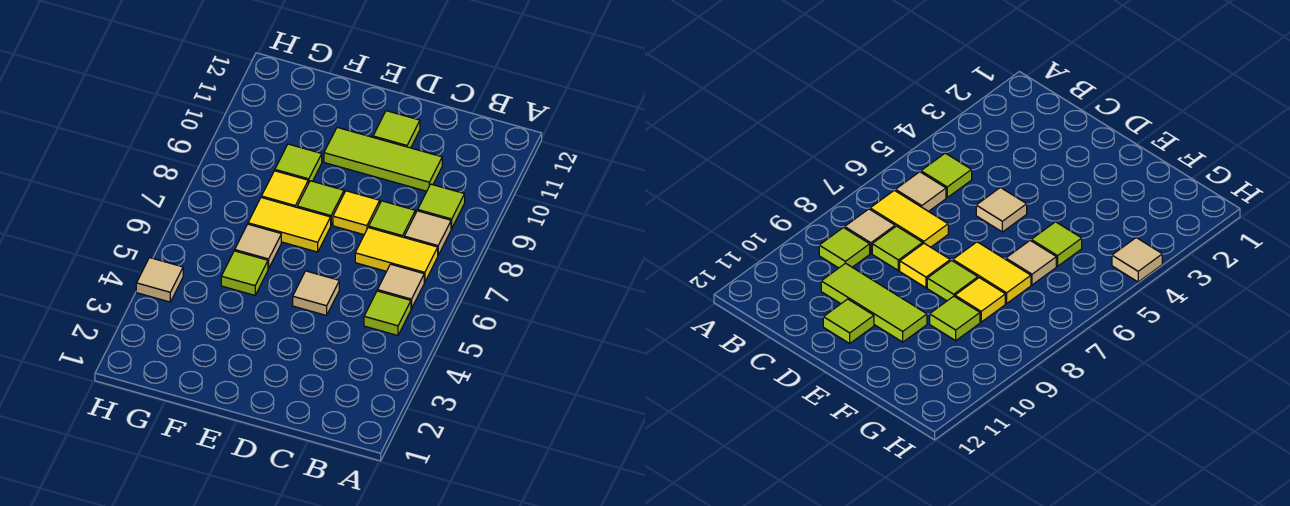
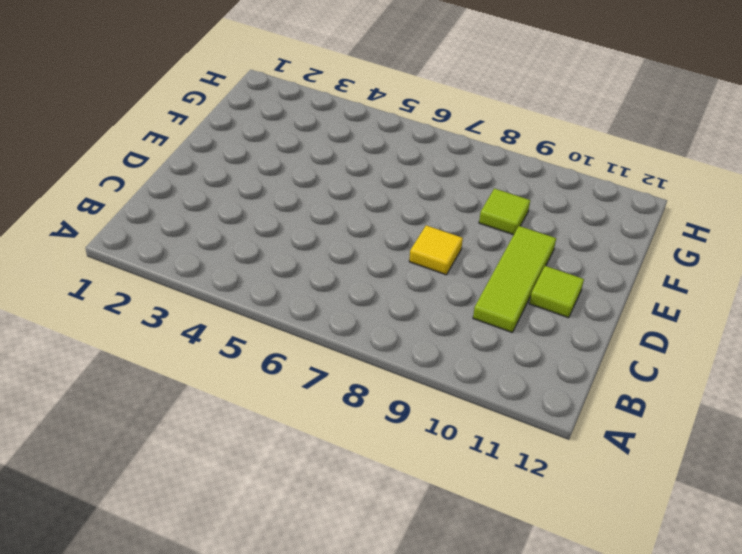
none -> lime 1x1 tile [364,291,411,336]
none -> tan 1x1 tile [378,264,424,309]
none -> yellow 1x2 tile [355,227,438,282]

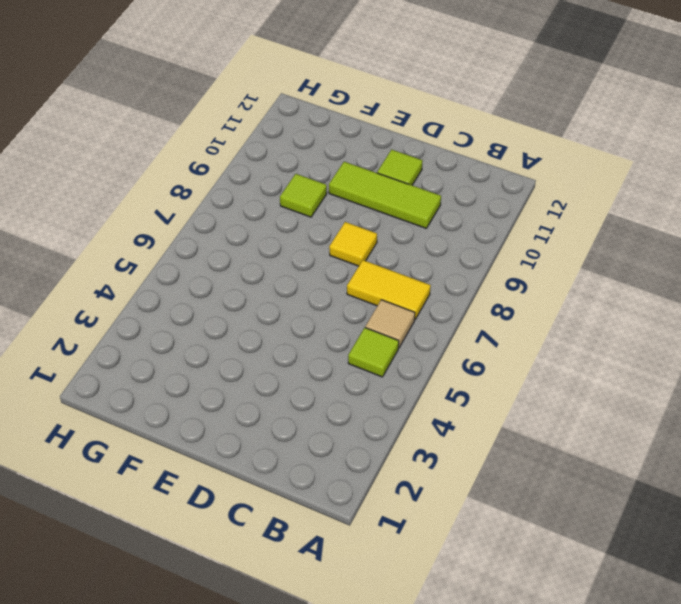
none -> tan 1x1 tile [404,211,451,255]
none -> lime 1x1 tile [418,184,465,229]
none -> lime 1x1 tile [369,201,415,237]

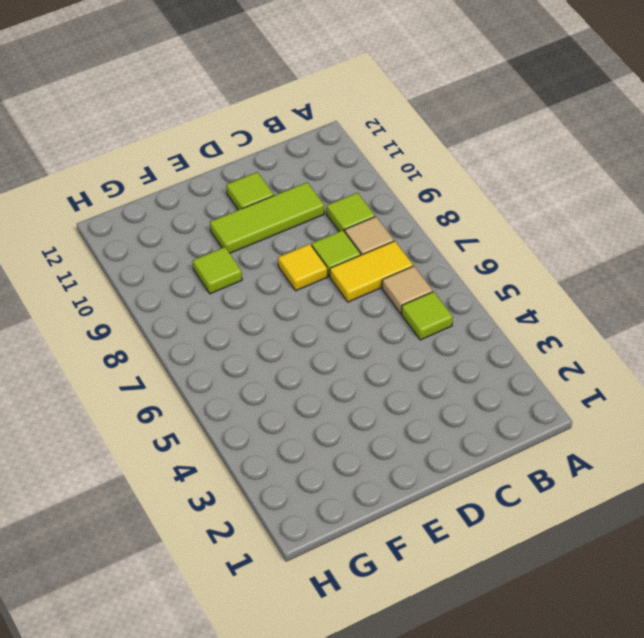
none -> tan 1x1 tile [293,271,339,315]
none -> yellow 1x2 tile [248,197,331,252]
none -> lime 1x1 tile [297,181,344,225]

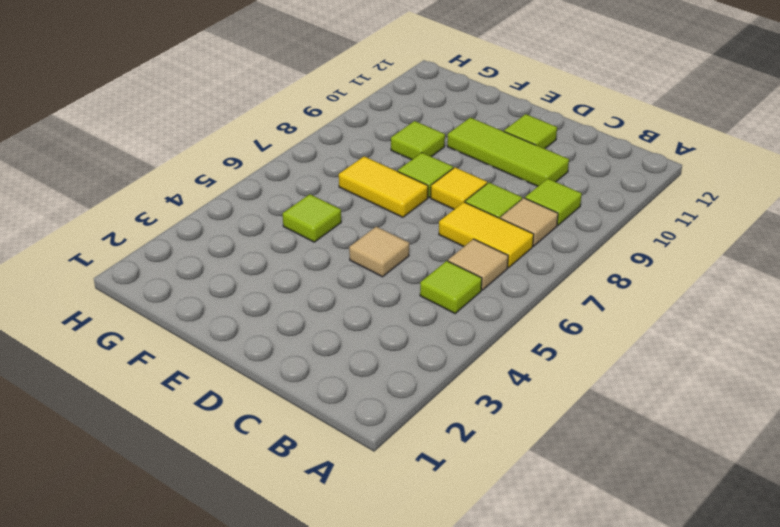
none -> tan 1x1 tile [235,224,281,269]
none -> yellow 1x1 tile [262,171,308,207]
none -> tan 1x1 tile [136,258,183,302]

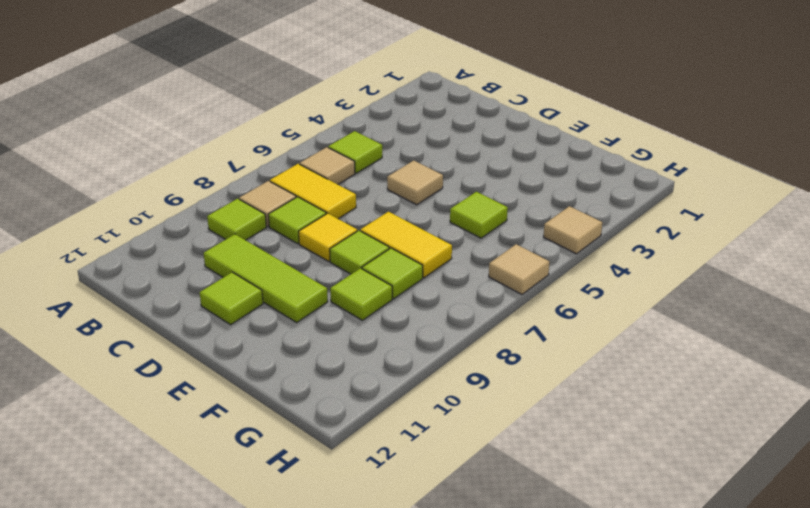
lime 1x1 tile [362,248,423,299] -> yellow 1x1 tile [262,171,308,207]
tan 1x1 tile [489,244,549,294] -> tan 1x1 tile moved to [235,224,281,269]

